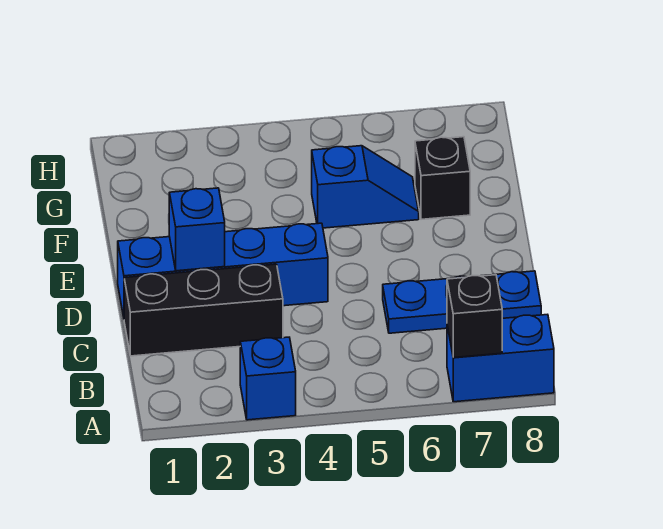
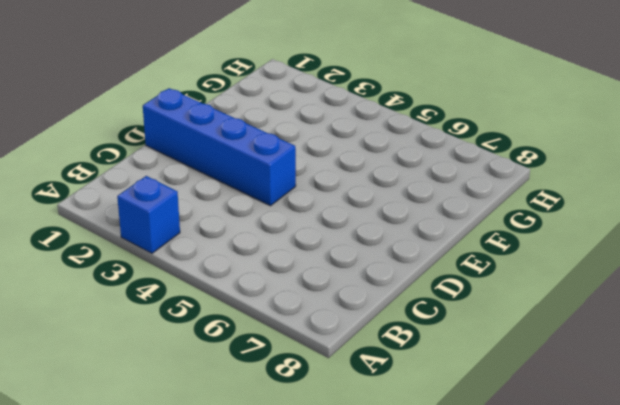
none -> blue 1x2 brick [447,314,554,402]
none -> black 1x3 brick [124,264,283,356]

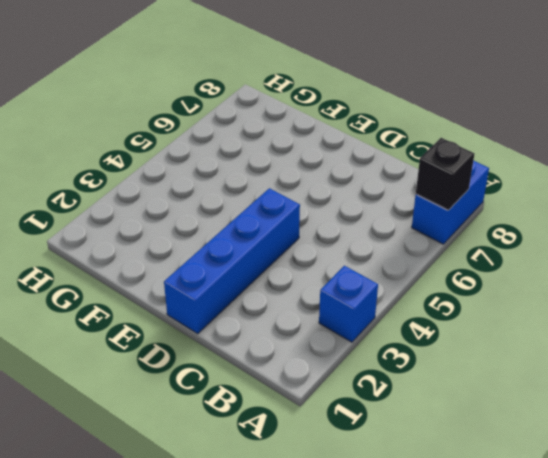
none -> black 1x3 brick [124,264,283,356]
none -> blue 1x3 plate [383,271,541,333]

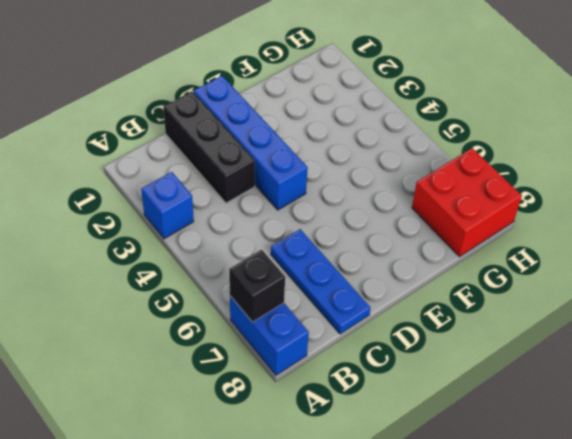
red 2x2 brick [412,148,522,257] -> none
none -> blue 1x2 slope [312,146,419,228]
none -> black 1x1 brick [415,137,470,219]

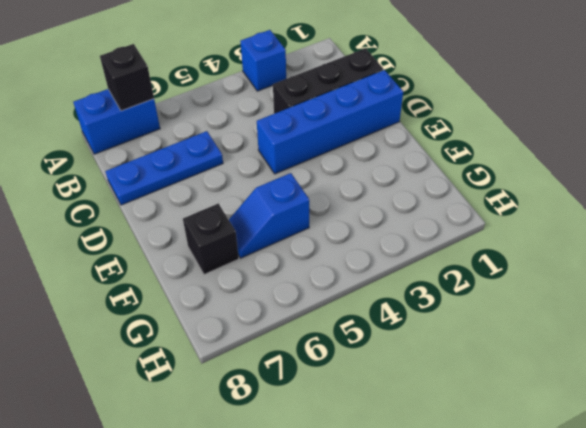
none -> blue 1x1 brick [169,188,225,271]

